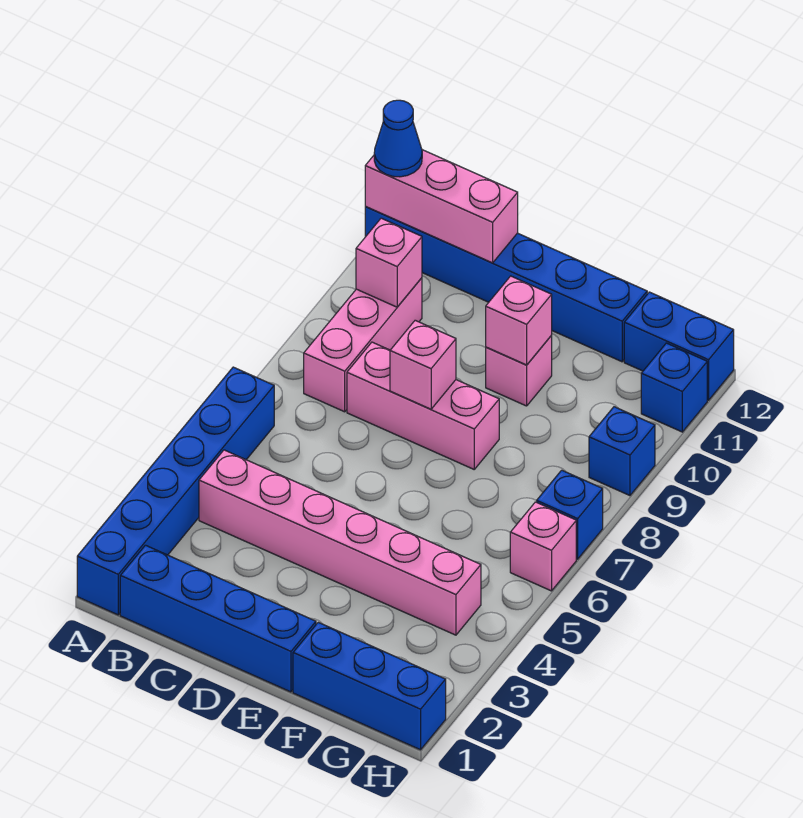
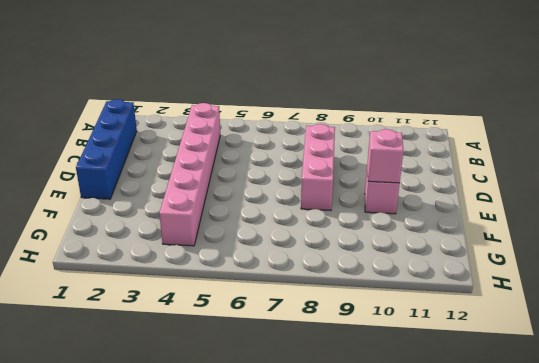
none -> blue 1x6 brick [77,367,274,615]
none -> blue 1x6 brick [365,206,647,362]
none -> pink 1x3 brick [304,278,422,412]

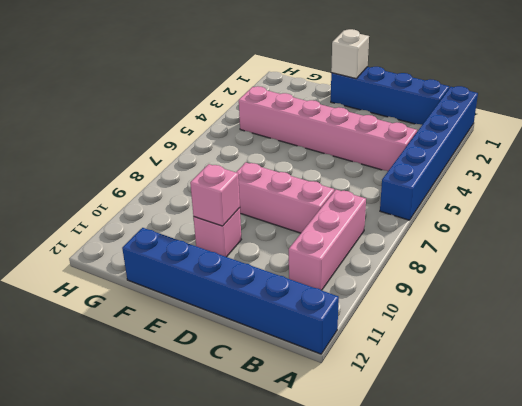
white 1x1 brick [331,29,369,79] -> none
none -> blue 1x3 brick [293,622,446,750]
none -> blue 1x2 brick [624,292,734,400]
none -> pink 1x1 brick [510,502,576,591]

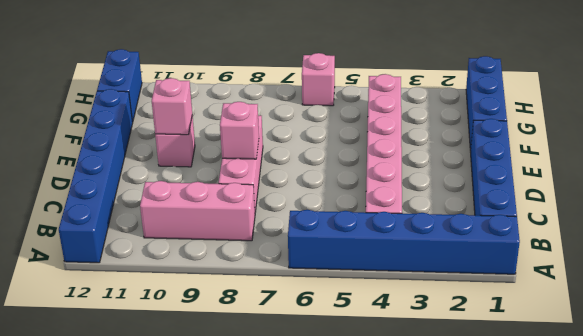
none -> blue 1x1 brick [537,470,603,559]
none -> blue 1x1 brick [589,407,655,496]
none -> blue 1x1 brick [641,343,707,432]

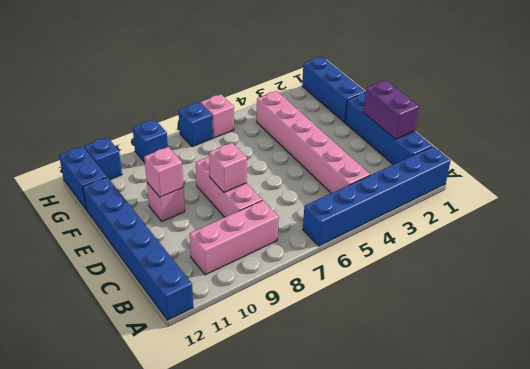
purple 1x2 brick [363,80,419,139] -> none
none -> pink 1x3 brick [365,150,518,263]
none -> pink 1x1 brick [356,218,422,307]
none -> blue 1x1 cone [374,100,422,177]

